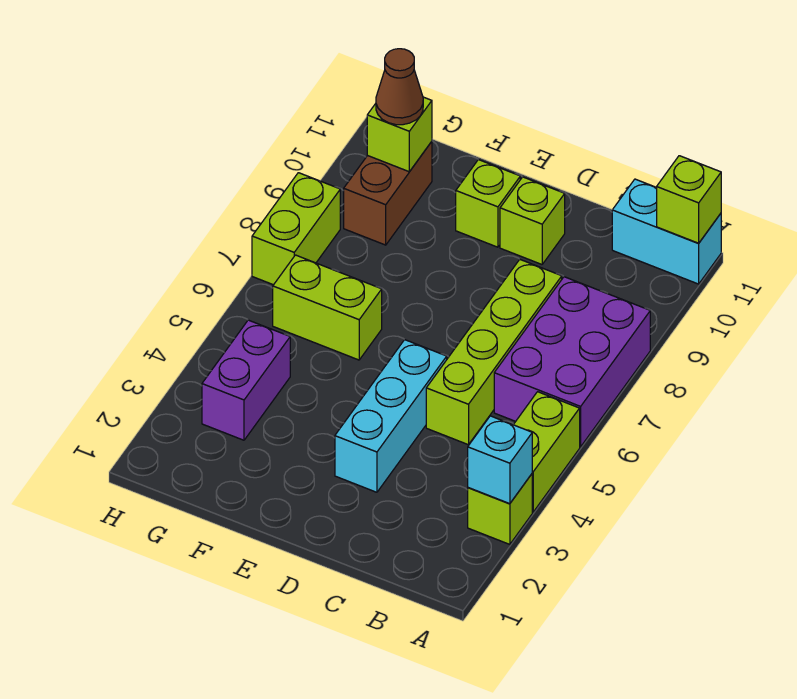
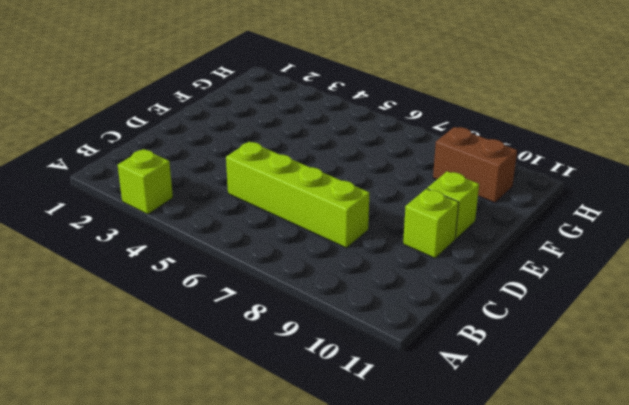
none -> lime 1x2 brick [514,392,580,512]
none -> purple 2x3 brick [494,277,650,447]
none -> cyan 1x2 brick [612,179,721,284]

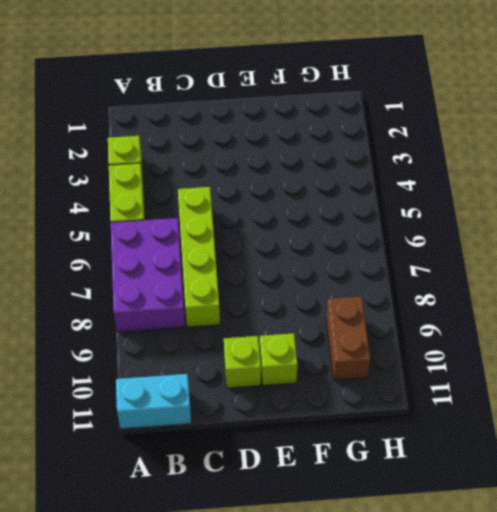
none -> cyan 1x3 brick [335,340,447,492]
none -> lime 1x2 brick [273,255,382,360]
none -> purple 1x2 brick [202,320,290,440]

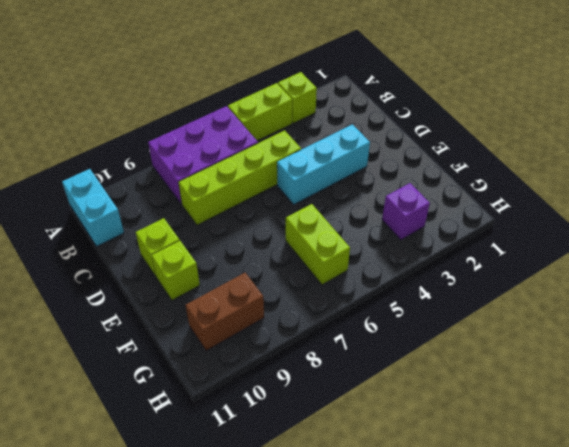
purple 1x1 brick [382,183,430,240] -> purple 1x2 brick [202,320,290,440]
none -> lime 1x2 brick [252,173,340,285]
none -> cyan 1x1 brick [468,416,532,504]
none -> lime 1x1 brick [657,156,721,243]

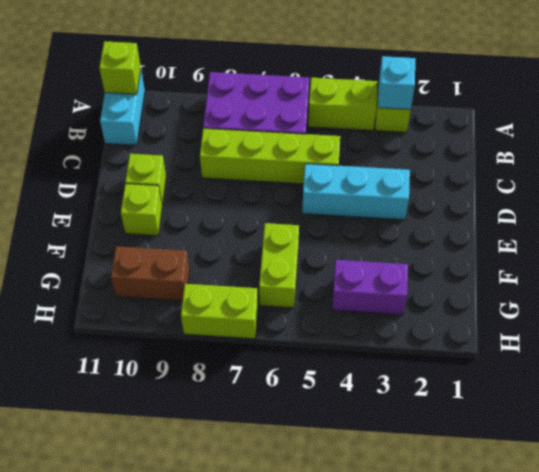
none -> lime 1x1 brick [367,97,432,172]
none -> brown 1x1 cone [376,49,423,125]

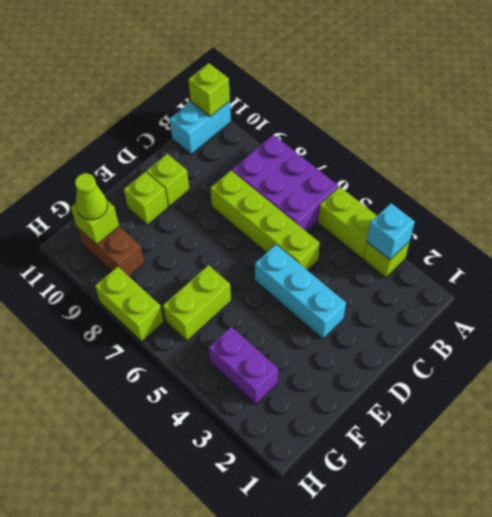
lime 1x1 cone [75,173,108,220] -> brown 1x1 cone [376,49,423,125]

